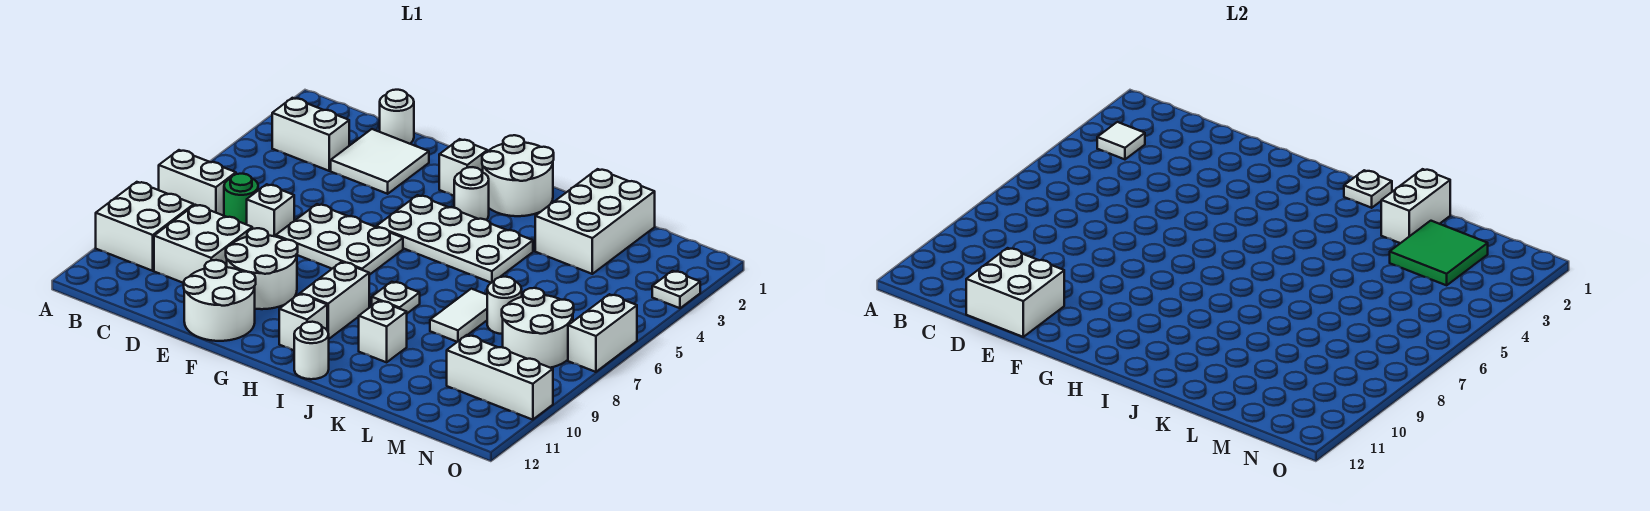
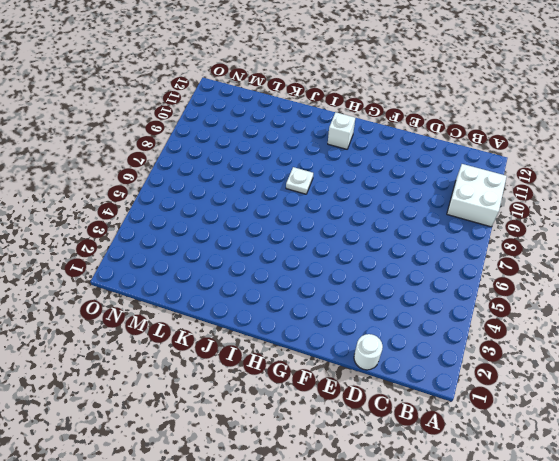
none -> white 1x2 brick [159,150,236,216]
none -> white 1x2 brick [272,98,349,171]
none -> green 1x1 round brick [224,174,258,225]
none -> white 2x2 brick [154,205,252,283]

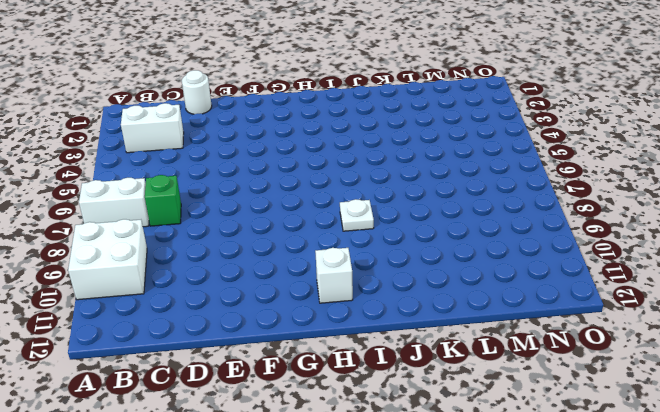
green 1x1 brick [145,175,181,226] -> green 1x1 round brick [224,174,258,225]
none -> white 2x2 brick [154,205,252,283]
none -> white 2x2 tile [331,129,429,194]
none -> white 1x1 brick [247,184,294,237]
none -> white 2x3 plate [276,204,403,275]

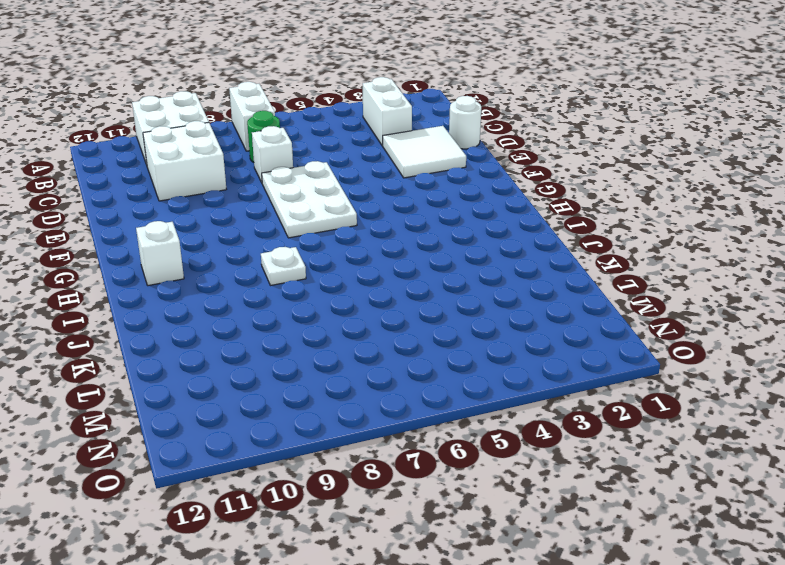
none -> white 2x2 round brick [226,228,298,309]
none -> white 2x2 round brick [184,260,256,341]
none -> white 1x1 brick [439,139,487,196]
none -> white 2x4 plate [376,195,533,283]

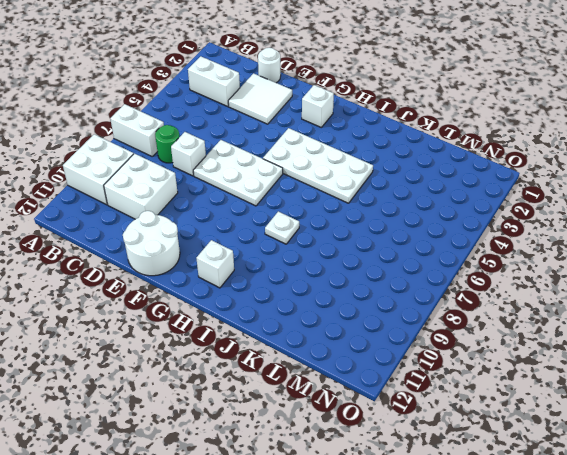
none -> white 2x2 round brick [226,228,298,309]
none -> white 2x2 round brick [482,135,554,216]
none -> white 1x1 round brick [454,167,489,220]
none -> white 1x2 brick [300,262,369,339]

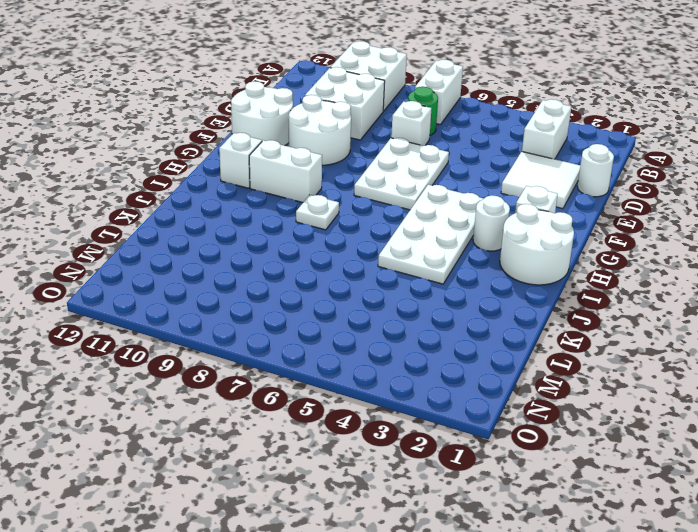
none -> white 1x1 round brick [294,322,329,379]
none -> white 1x1 brick [359,301,407,362]
none -> white 2x3 brick [535,169,655,274]
none -> white 1x2 tile [430,289,487,342]

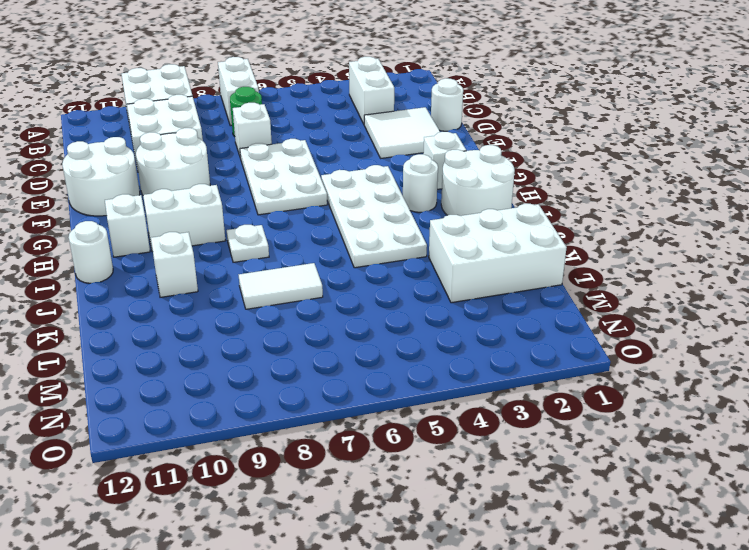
none -> white 1x1 round brick [487,277,522,334]
none -> white 2x2 round brick [502,288,574,368]
none -> white 1x3 brick [447,335,553,420]
none -> white 1x1 plate [652,271,700,308]

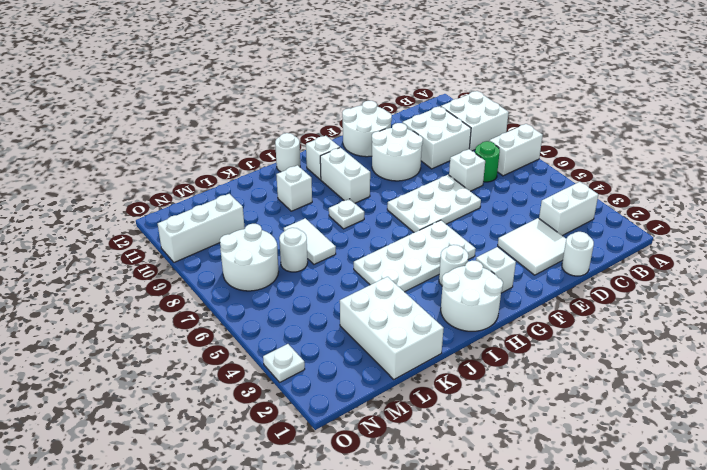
none -> white 1x2 brick [568,294,637,372]
none -> white 1x1 tile [1097,122,1145,159]
none -> white 2x2 brick [966,248,1064,337]
none -> white 1x1 plate [1344,170,1392,208]

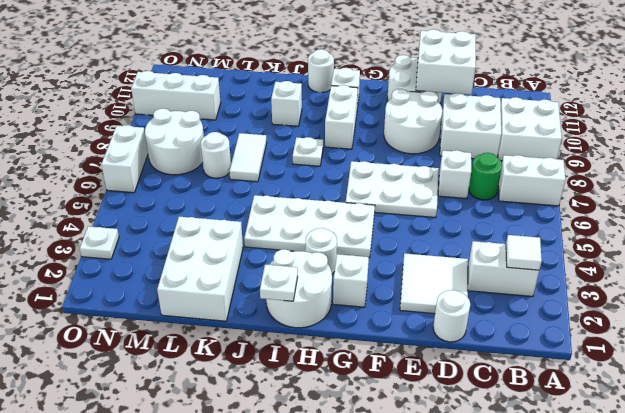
none -> white 1x2 brick [1381,169,1450,243]
none -> green 2x2 tile [1390,221,1488,285]

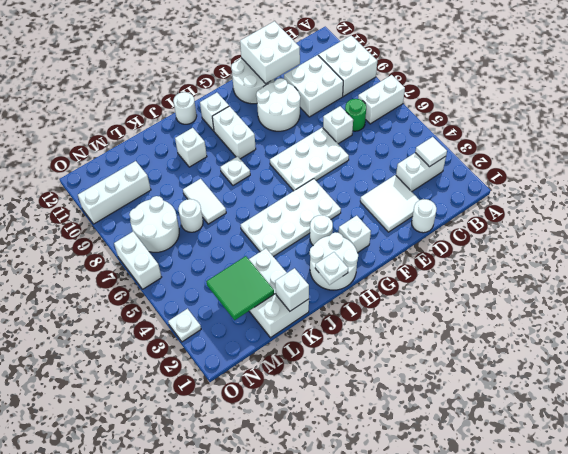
white 1x1 brick [275,268,309,311] -> white 1x2 brick [1381,169,1450,243]

